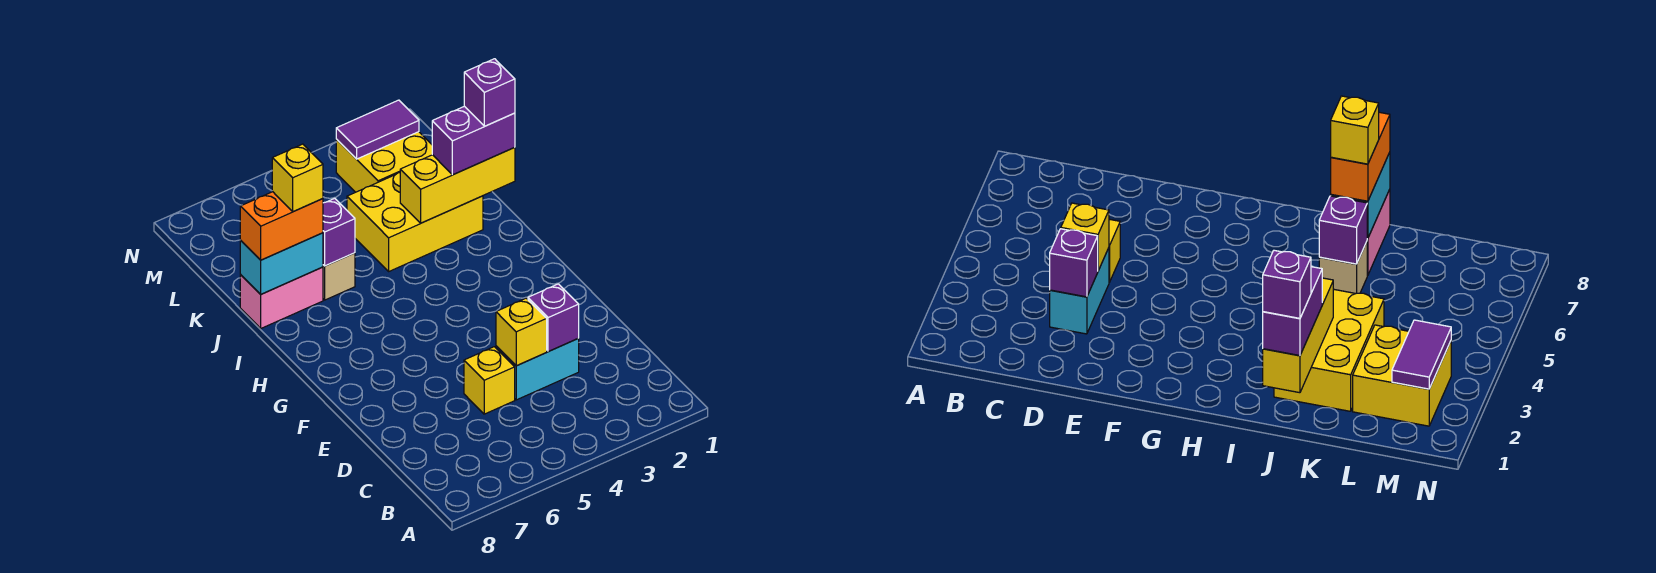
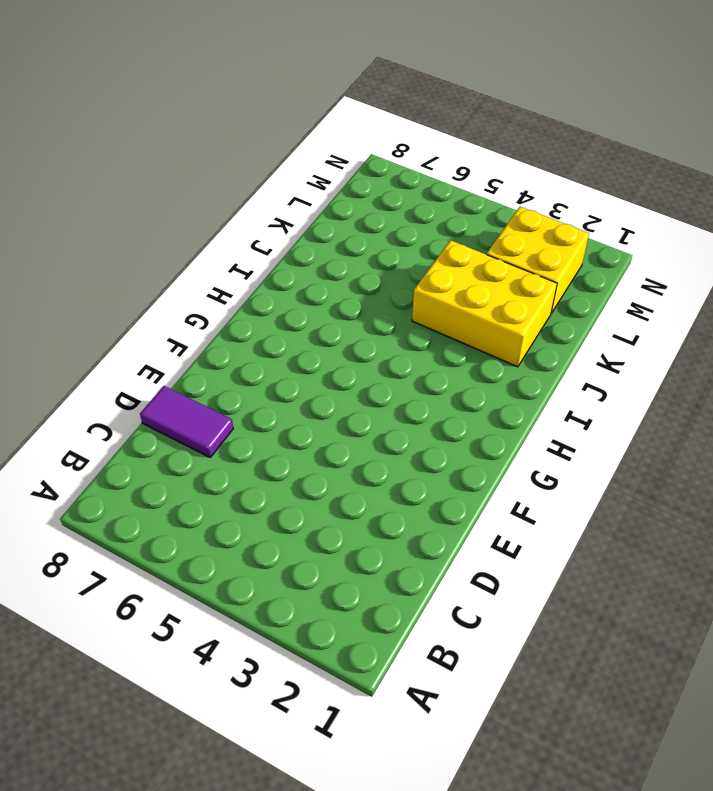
purple 1x2 tile [140,386,233,457] -> purple 1x2 tile moved to [336,100,419,159]
none -> cyan 1x2 brick [496,339,579,400]
none -> yellow 1x1 brick [464,347,515,414]
none -> tan 1x1 brick [323,253,355,300]

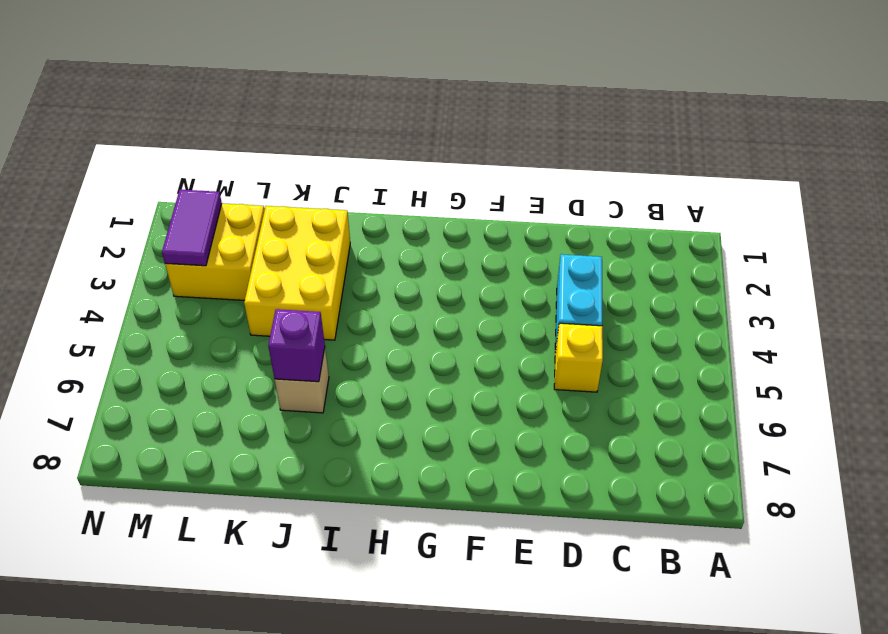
none -> pink 1x2 brick [240,267,323,328]
none -> purple 1x1 brick [528,284,579,352]
none -> yellow 1x1 brick [496,298,547,366]

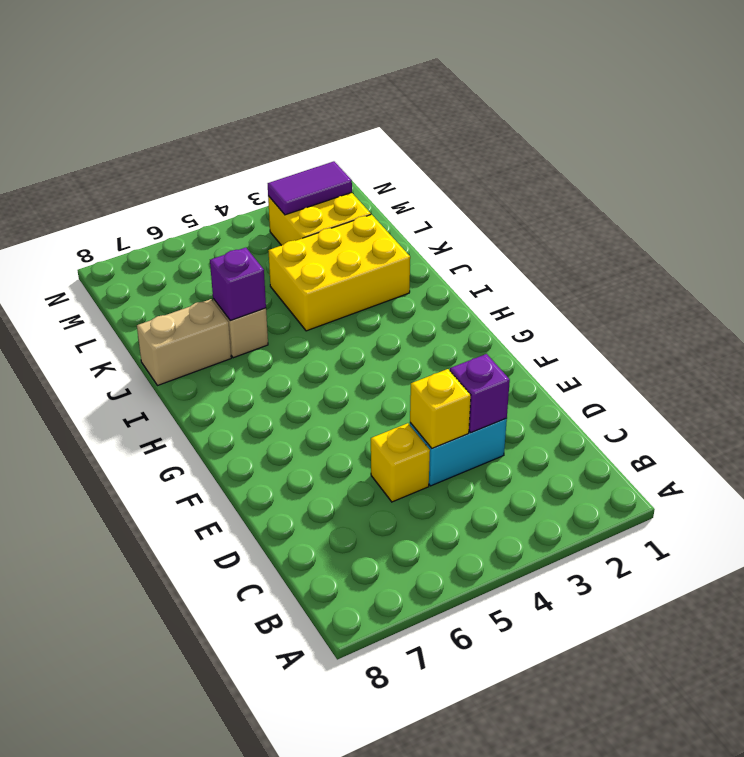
tan 1x2 brick [137,299,231,386] -> pink 1x2 brick [240,267,323,328]
none -> yellow 1x3 brick [400,147,515,223]
none -> cyan 1x2 brick [240,233,323,294]
none -> purple 1x2 brick [432,106,515,175]

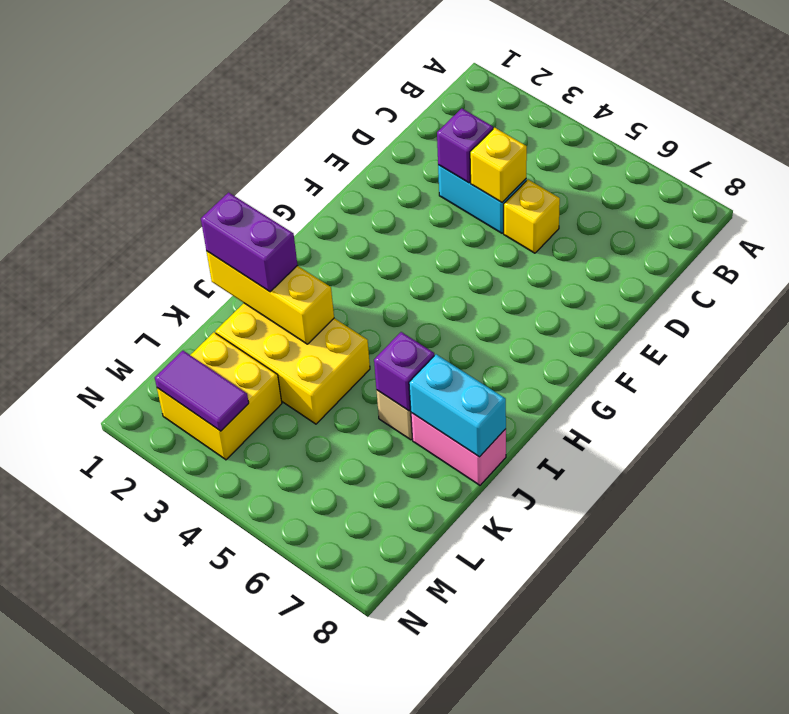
none -> orange 1x2 brick [240,192,323,260]
none -> purple 1x1 brick [464,59,515,126]
none -> yellow 1x1 brick [272,144,323,212]

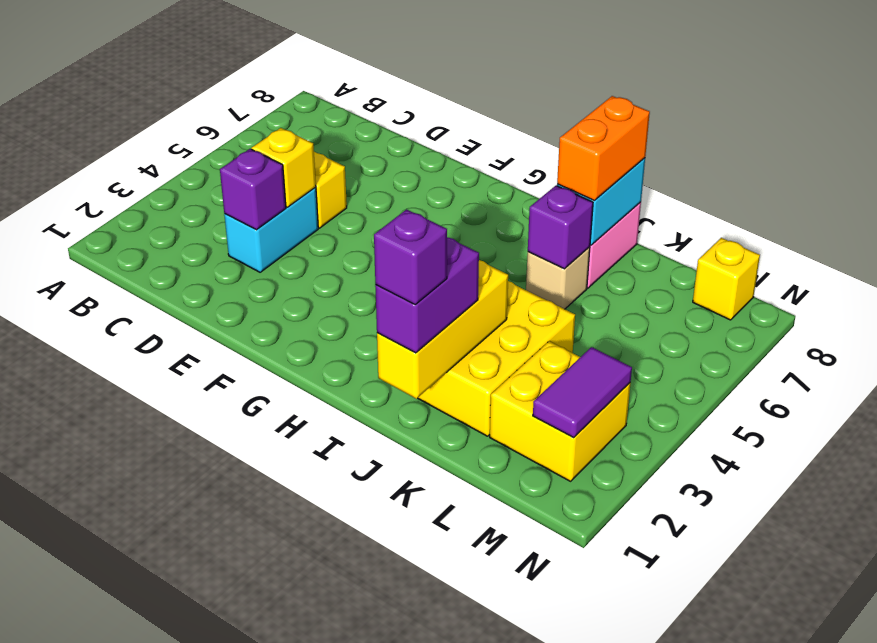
yellow 1x1 brick [693,238,760,320] -> yellow 1x1 brick moved to [272,144,323,212]

